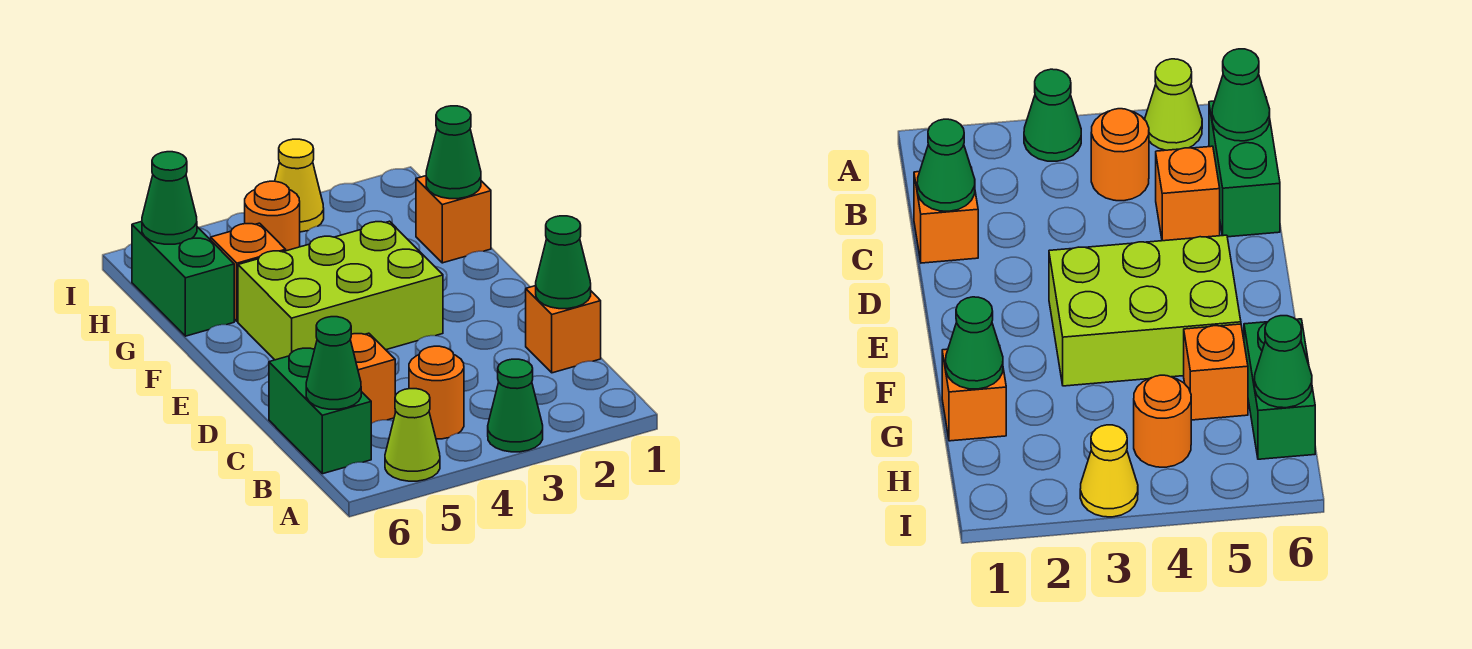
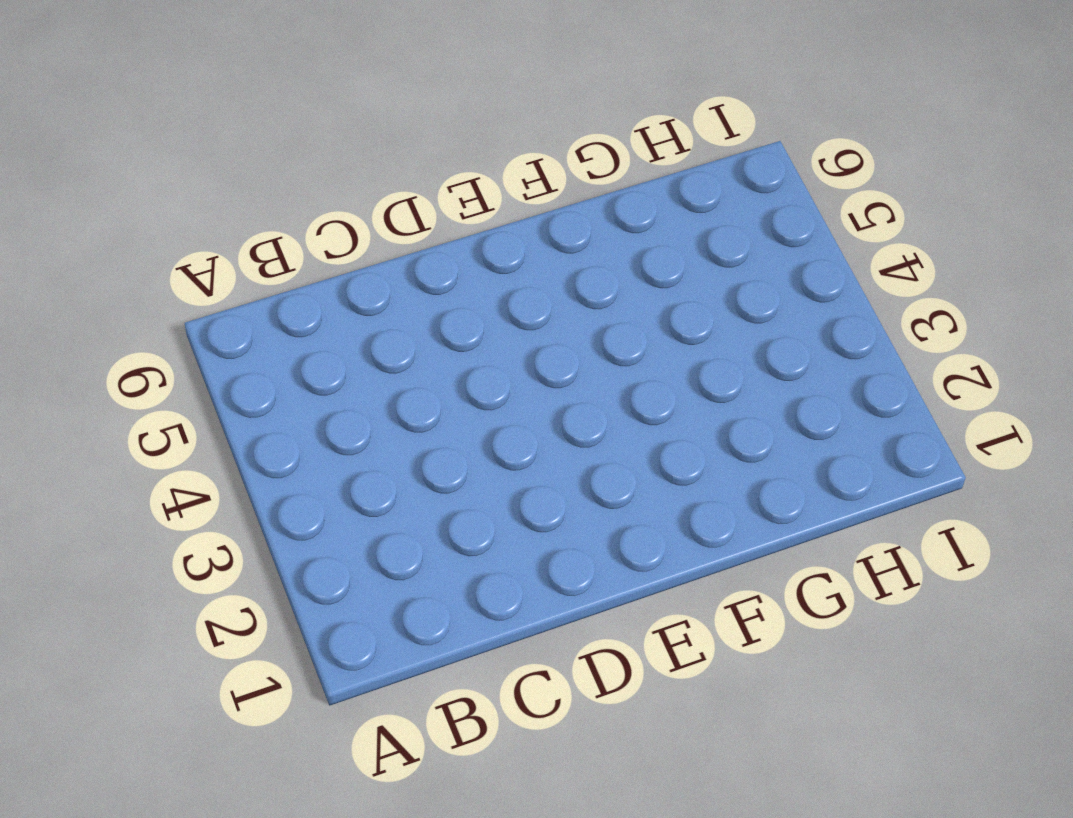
none -> green 1x1 cone [488,359,543,452]
none -> lime 1x1 cone [385,389,440,481]
none -> orange 1x1 round brick [409,346,464,439]

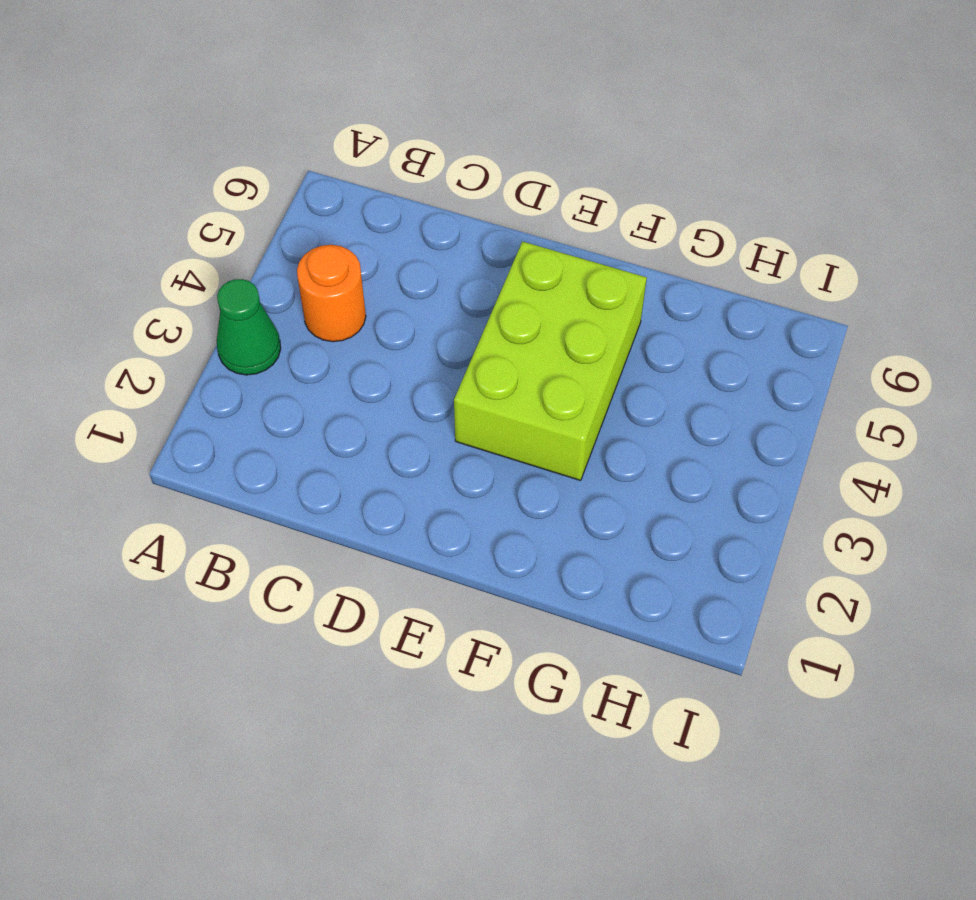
none -> lime 1x1 cone [385,389,440,481]
none -> green 1x2 brick [269,348,371,474]
none -> orange 1x1 brick [526,286,601,373]

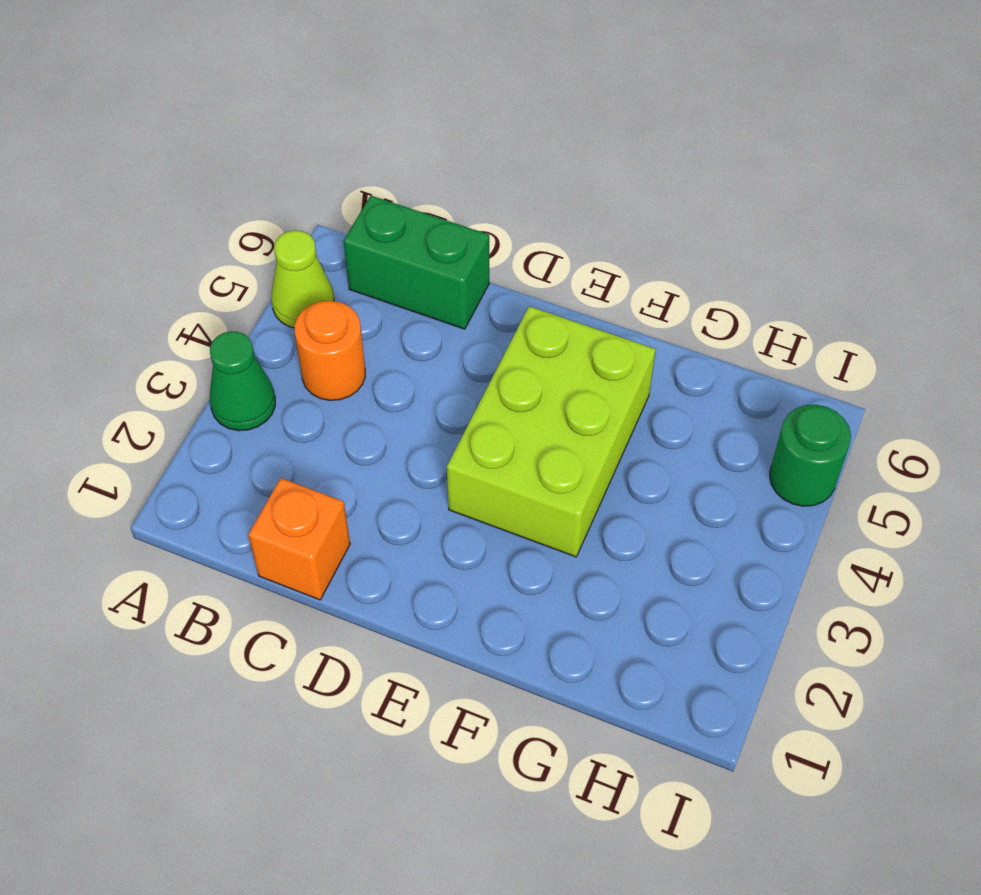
green 1x1 round brick [770,405,851,506] -> none
none -> orange 1x1 brick [350,333,395,424]
none -> orange 1x1 brick [416,176,491,263]
none -> orange 1x1 brick [211,223,286,321]

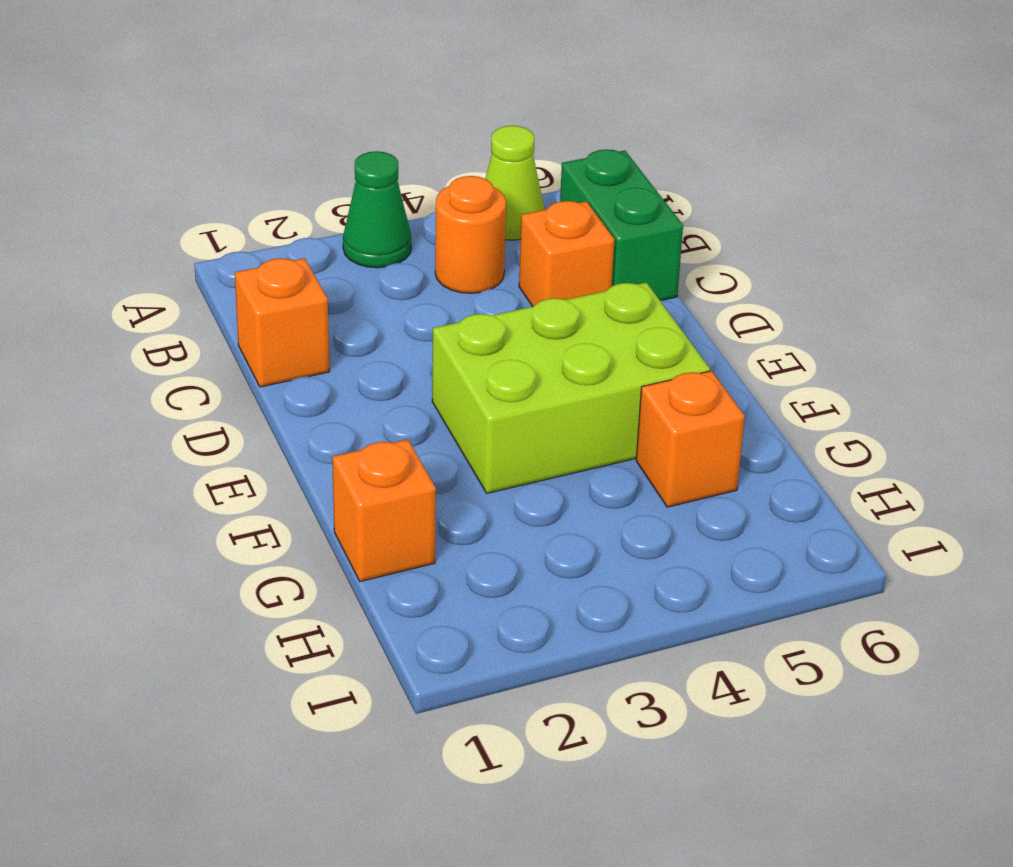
none -> green 1x2 brick [132,222,234,336]
none -> orange 1x1 round brick [245,181,300,251]
none -> yellow 1x1 cone [275,139,324,232]

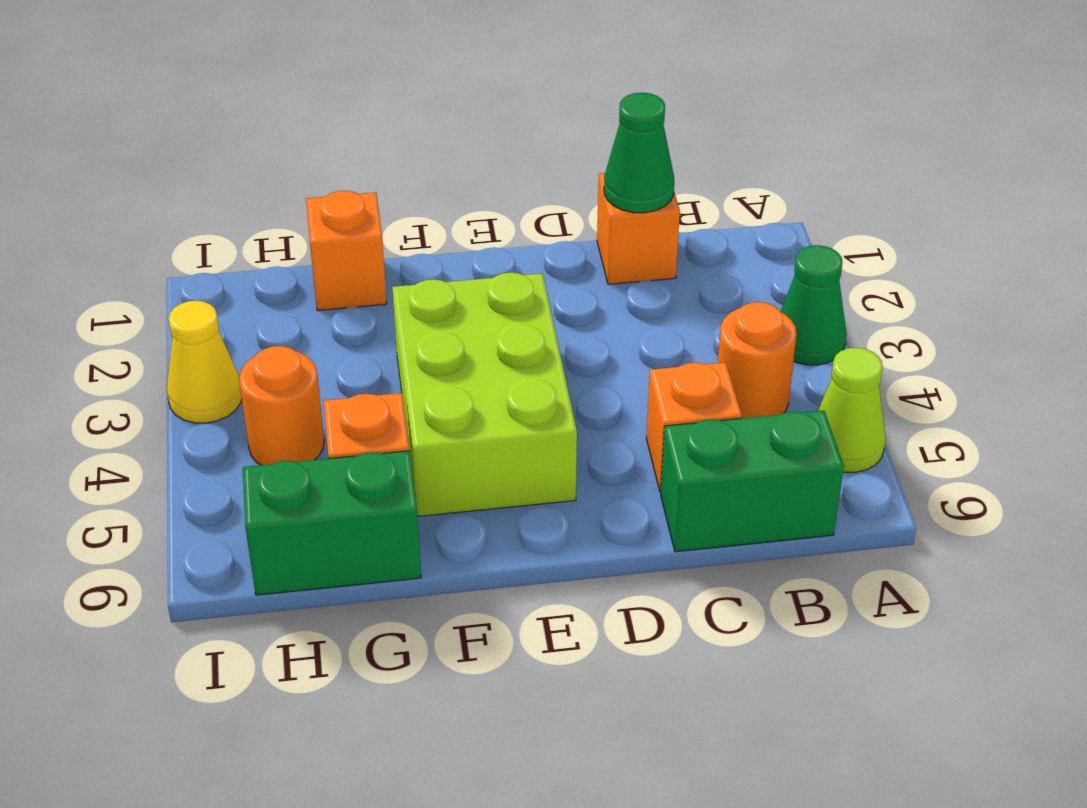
none -> green 1x1 cone [306,317,361,409]
none -> green 1x1 cone [426,106,481,199]
none -> green 1x1 cone [142,152,197,244]

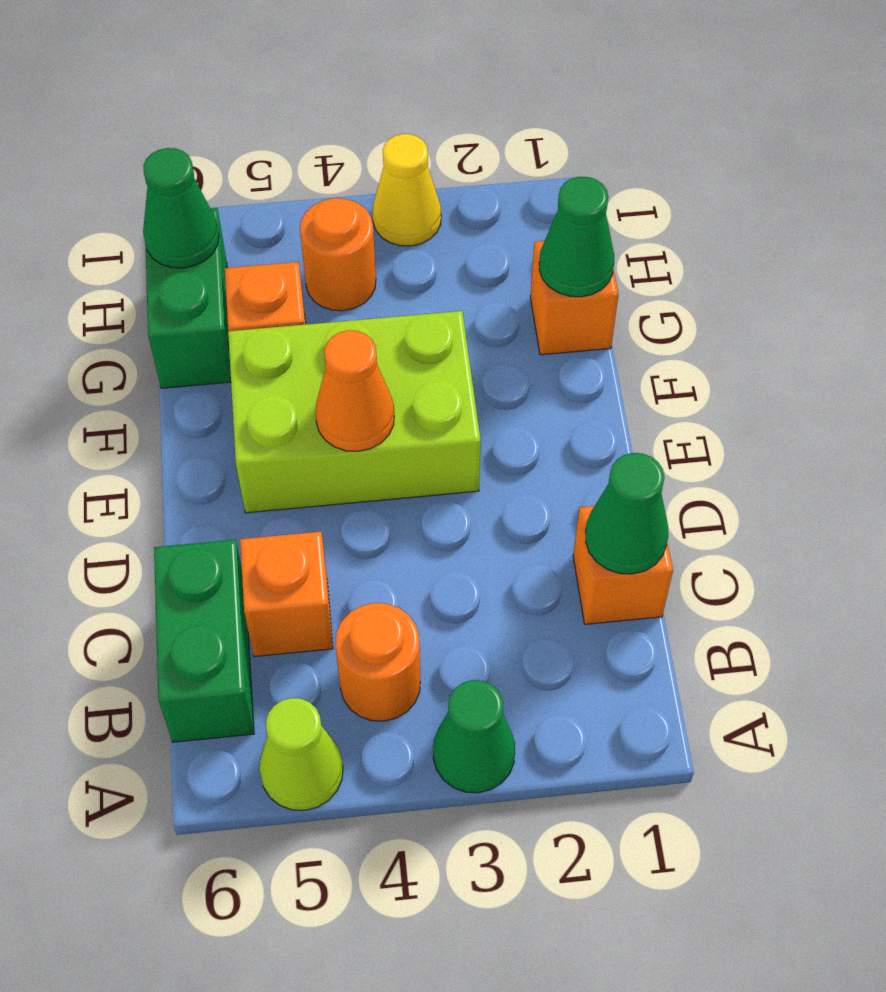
orange 1x1 cone [315,330,394,451] -> none
none -> green 1x1 cone [306,317,361,409]

